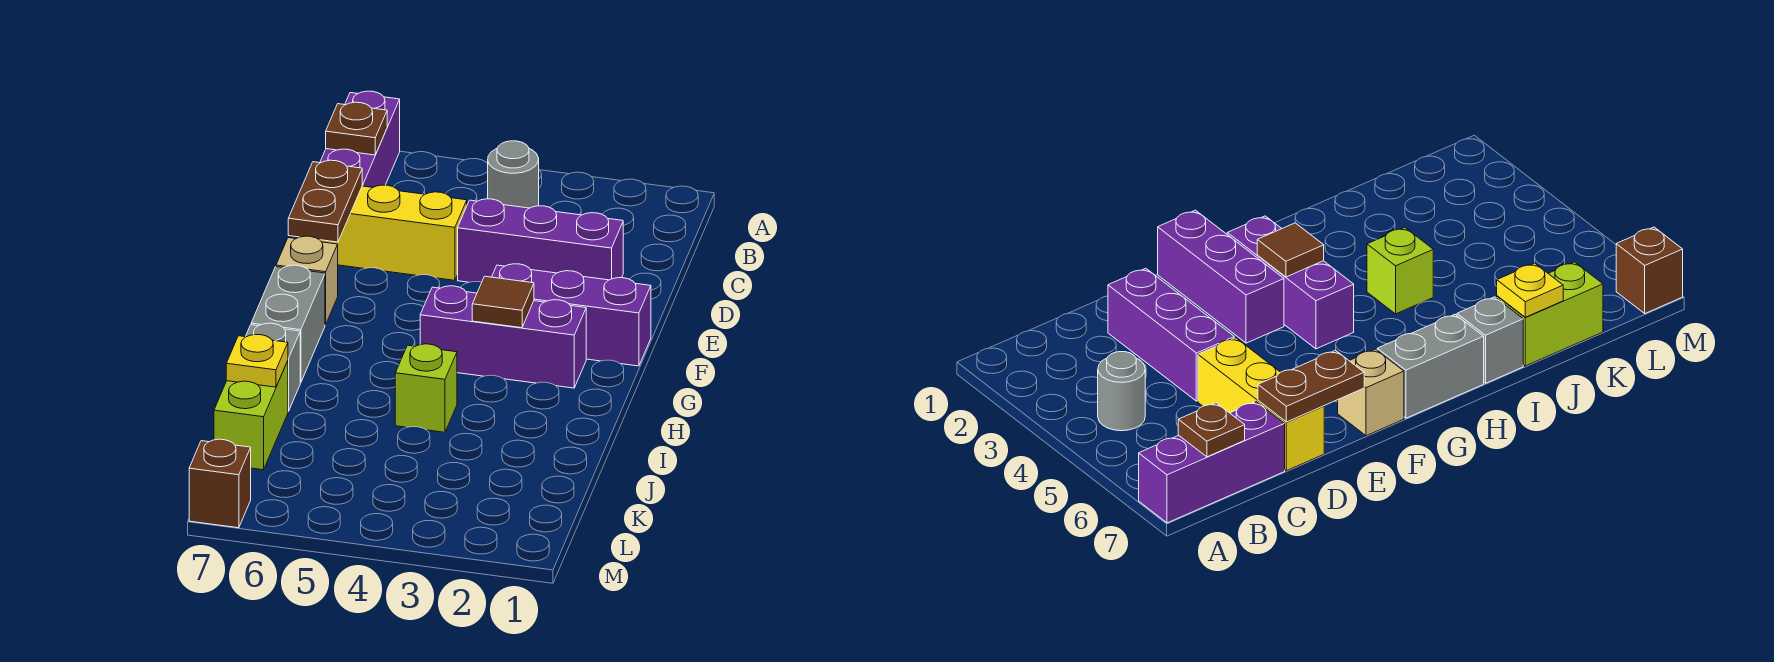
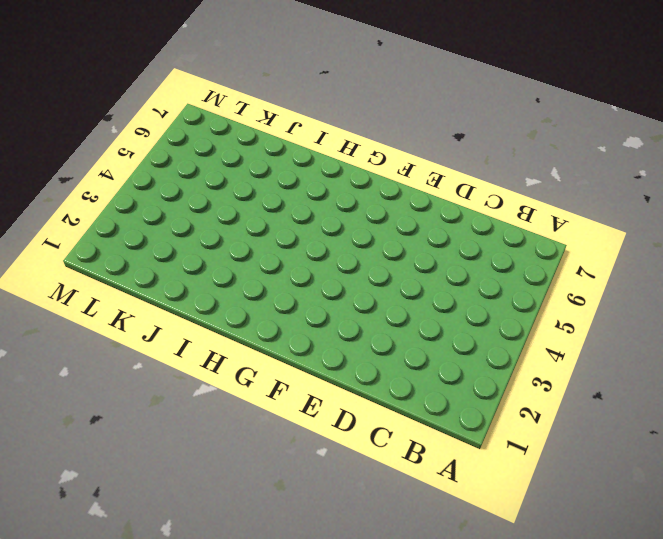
none -> purple 1x3 brick [320,91,400,187]
none -> grey 1x1 round brick [488,141,539,208]
none -> purple 1x3 brick [458,199,623,282]

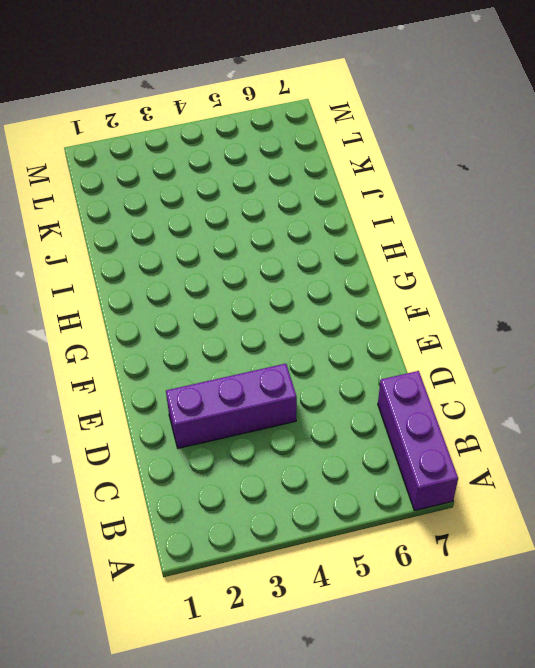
none -> grey 1x1 round brick [488,141,539,208]
none -> yellow 1x3 brick [320,185,467,280]
none -> purple 1x3 brick [492,264,651,366]

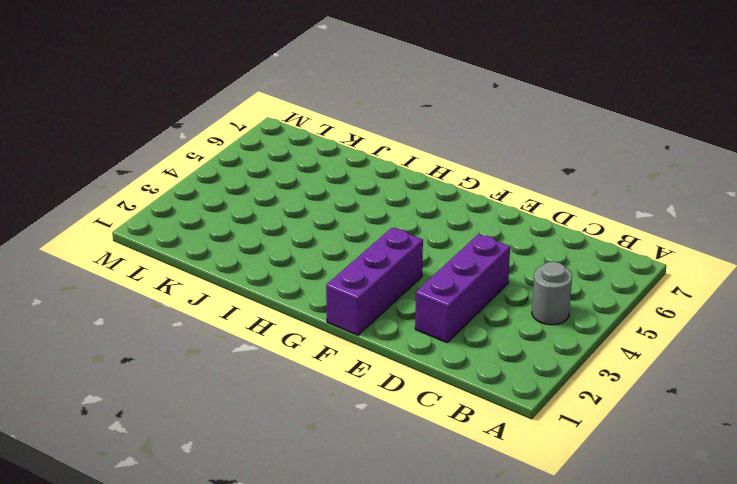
none -> purple 1x3 brick [320,91,400,187]
none -> yellow 1x3 brick [320,185,467,280]
none -> tan 1x1 brick [276,236,338,325]

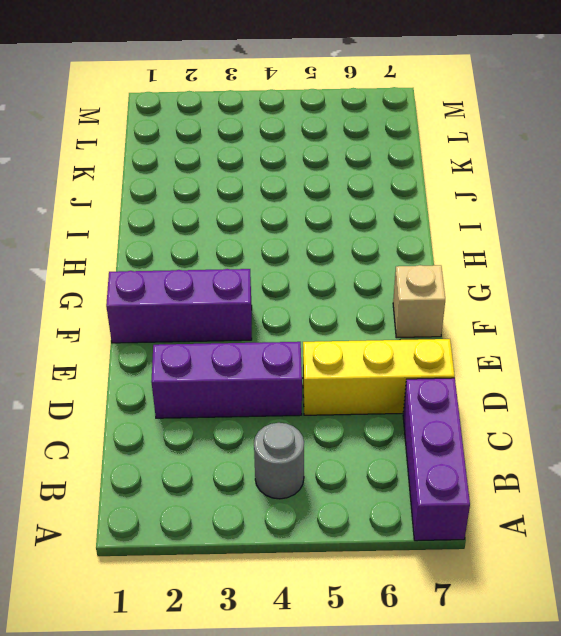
none -> purple 1x3 brick [420,286,586,388]
none -> grey 1x2 brick [251,265,325,383]
none -> lime 1x1 brick [395,344,457,432]

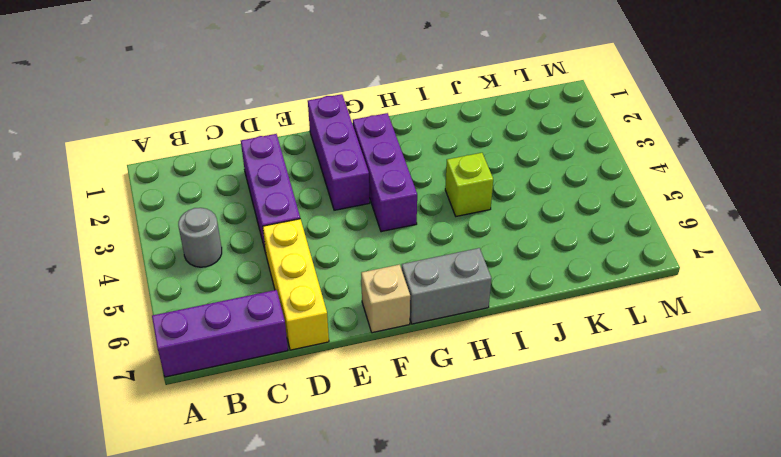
none -> grey 1x1 brick [246,323,300,411]
none -> lime 1x2 brick [214,361,288,470]
none -> brown 1x1 brick [189,439,251,528]

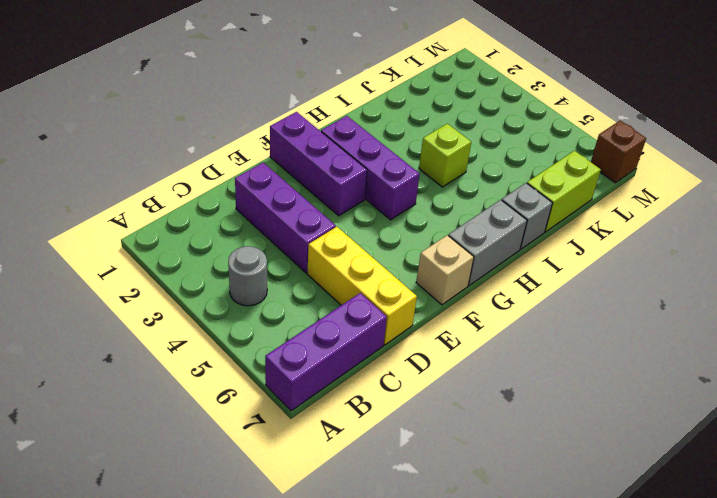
none -> brown 1x1 plate [326,102,387,155]
none -> brown 1x2 plate [288,160,362,242]
none -> brown 1x1 tile [472,276,534,328]

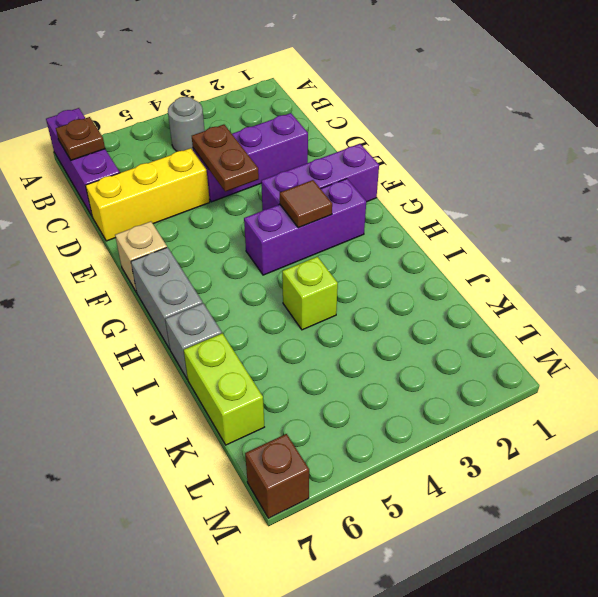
brown 1x2 plate [192,125,259,192] -> brown 1x2 plate moved to [288,160,362,242]
none -> yellow 1x1 plate [226,335,288,387]

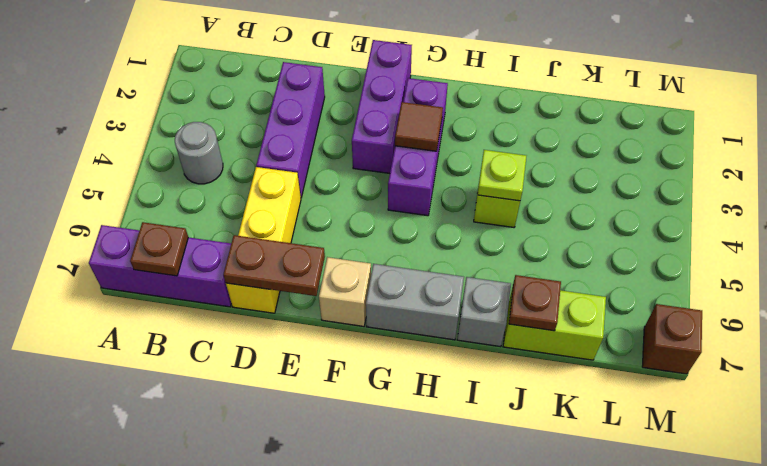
lime 1x1 plate [478,150,526,201] -> none
brown 1x1 plate [509,275,561,331] -> yellow 1x1 plate [226,335,288,387]

